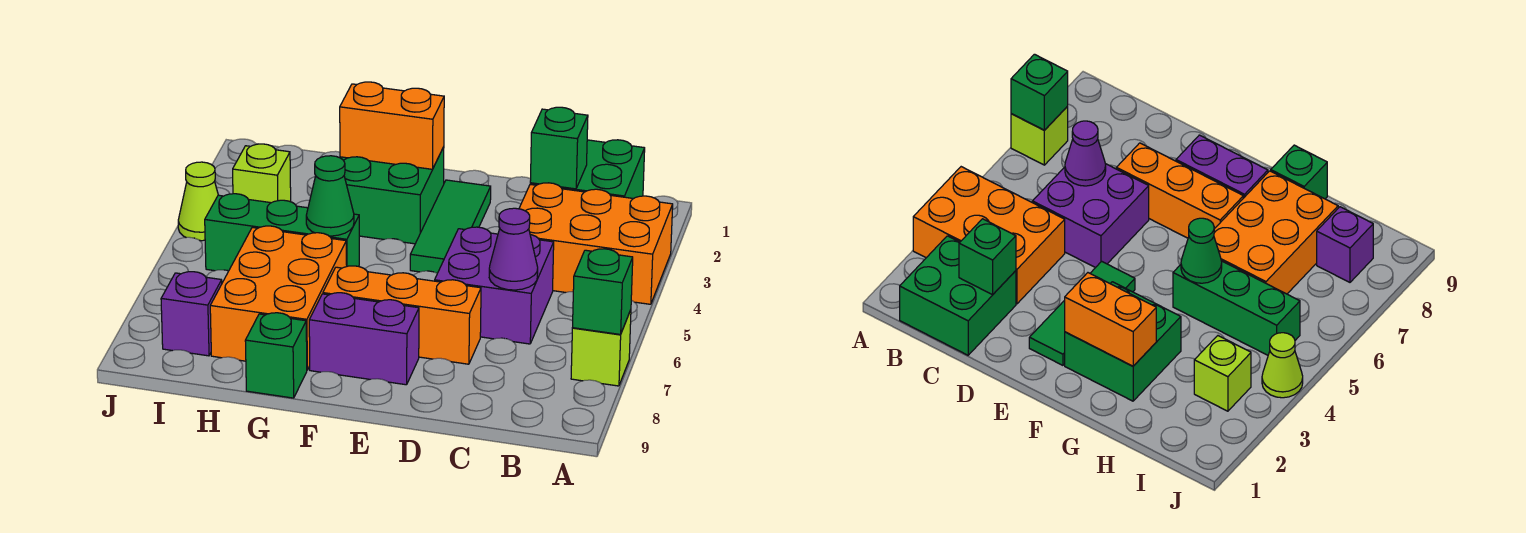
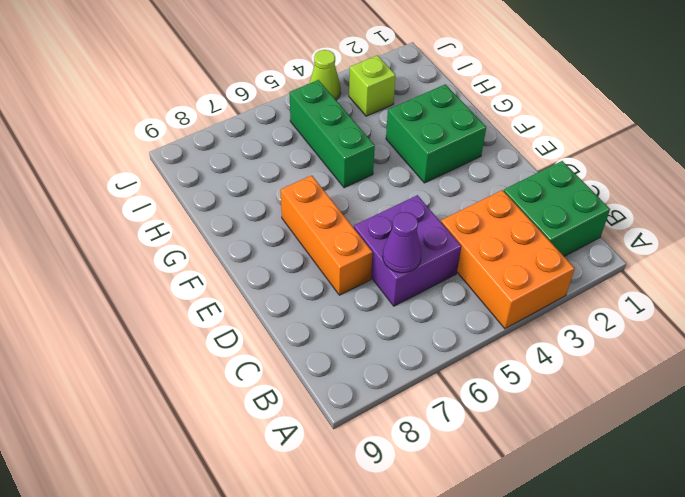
none -> lime 1x1 brick [571,310,631,386]
none -> green 1x3 tile [410,180,491,273]
none -> purple 1x2 brick [309,293,419,385]

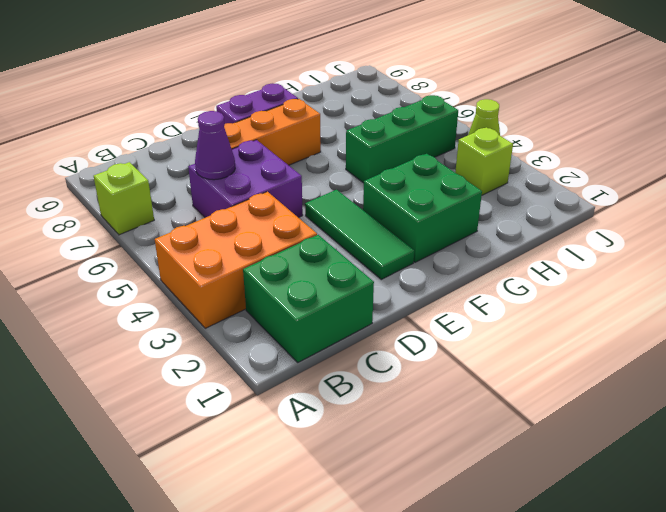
none -> orange 2x3 brick [210,226,347,370]
none -> green 1x1 brick [245,313,307,398]
none -> purple 1x1 brick [161,272,222,356]

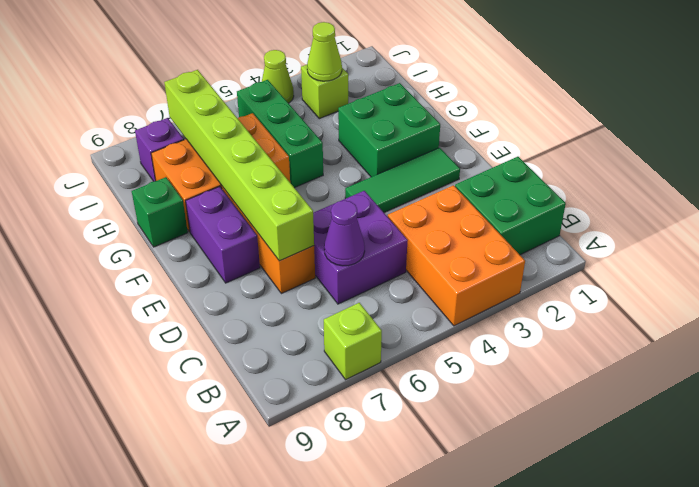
lime 1x6 brick [164,70,314,261] -> none
lime 1x1 cone [307,22,342,81] -> none
none -> green 1x1 brick [573,249,633,334]
none -> green 1x1 brick [530,107,588,189]
none -> orange 1x2 brick [340,82,444,169]

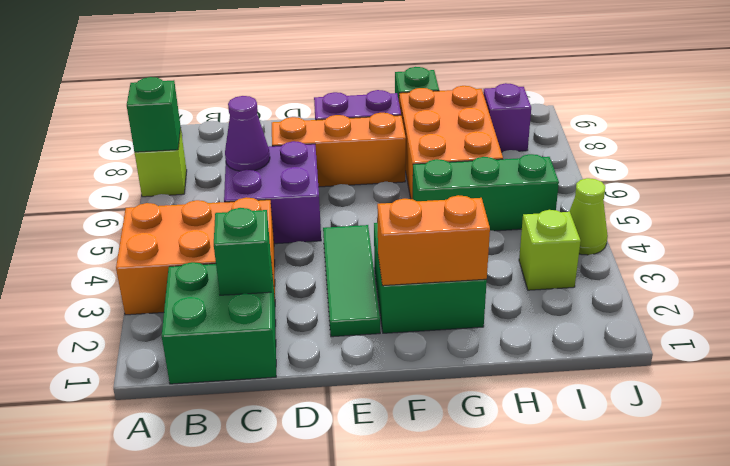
none -> green 1x1 cone [306,156,354,236]

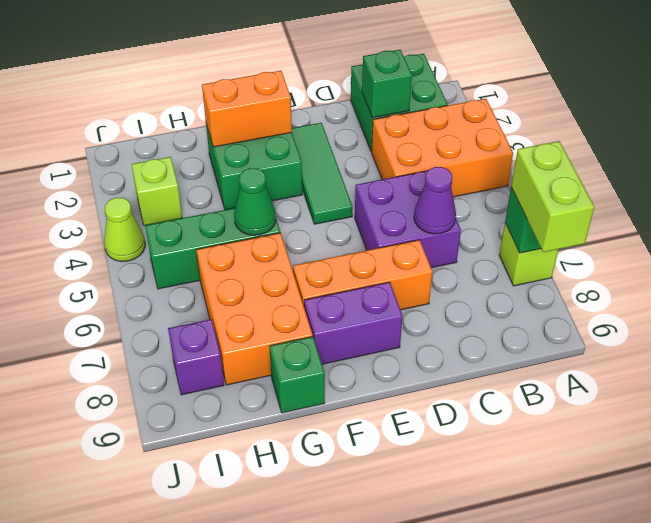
lime 1x2 brick [511,141,594,252] -> none

